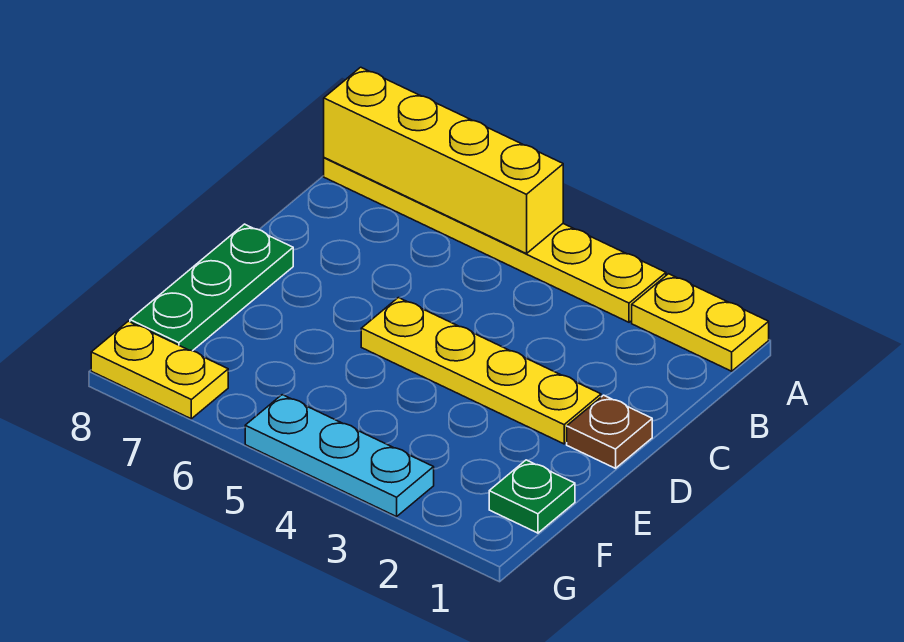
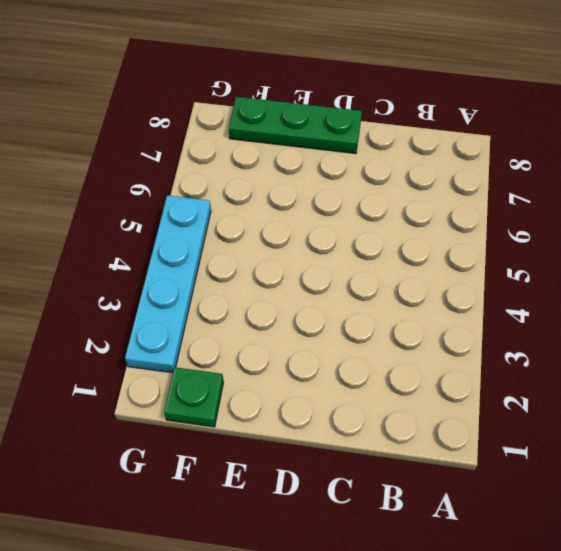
cyan 1x4 plate [125,195,211,373] -> cyan 1x3 plate [245,395,434,517]
none -> yellow 1x2 plate [632,274,769,371]
none -> yellow 1x6 plate [324,158,666,322]

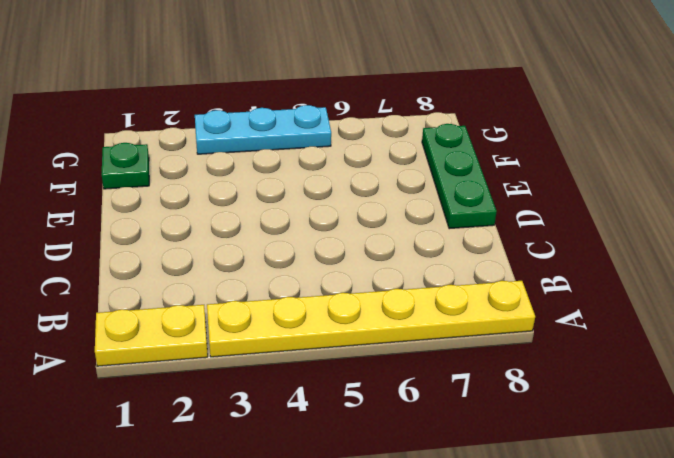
none -> brown 1x1 plate [567,395,652,468]
none -> yellow 1x4 plate [361,298,601,444]

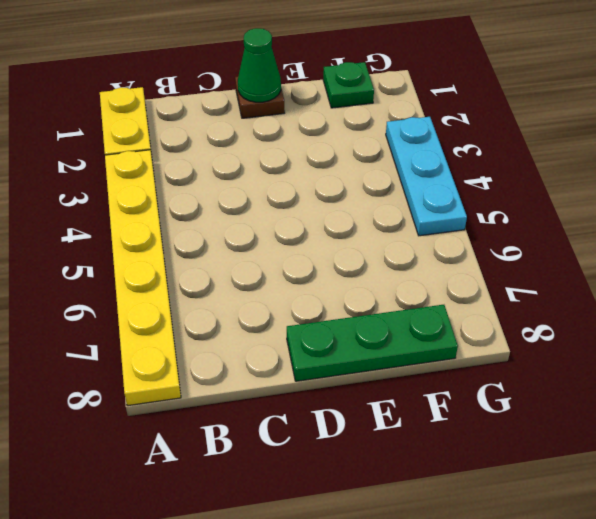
green 1x1 cone [238,28,281,102] -> none
none -> yellow 1x4 plate [361,298,601,444]
none -> yellow 1x2 plate [91,321,228,419]

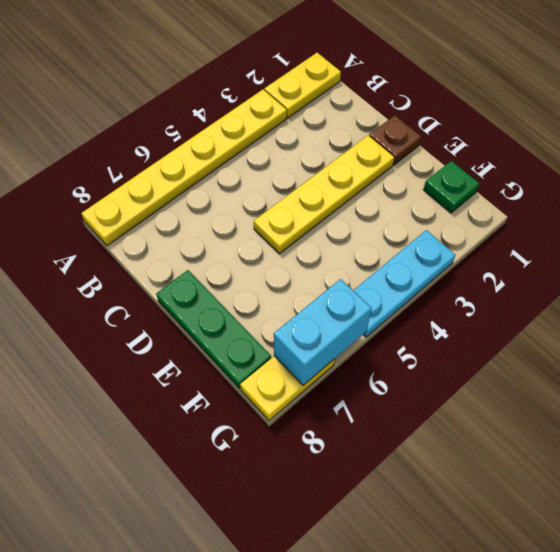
cyan 1x2 brick [274,279,372,385] -> none
none -> yellow 1x4 brick [324,67,563,254]

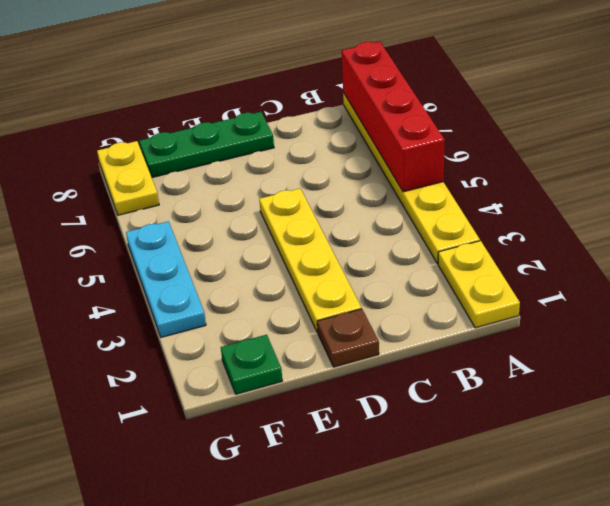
red 1x4 brick [342,42,445,192] -> yellow 1x4 brick [324,67,563,254]

